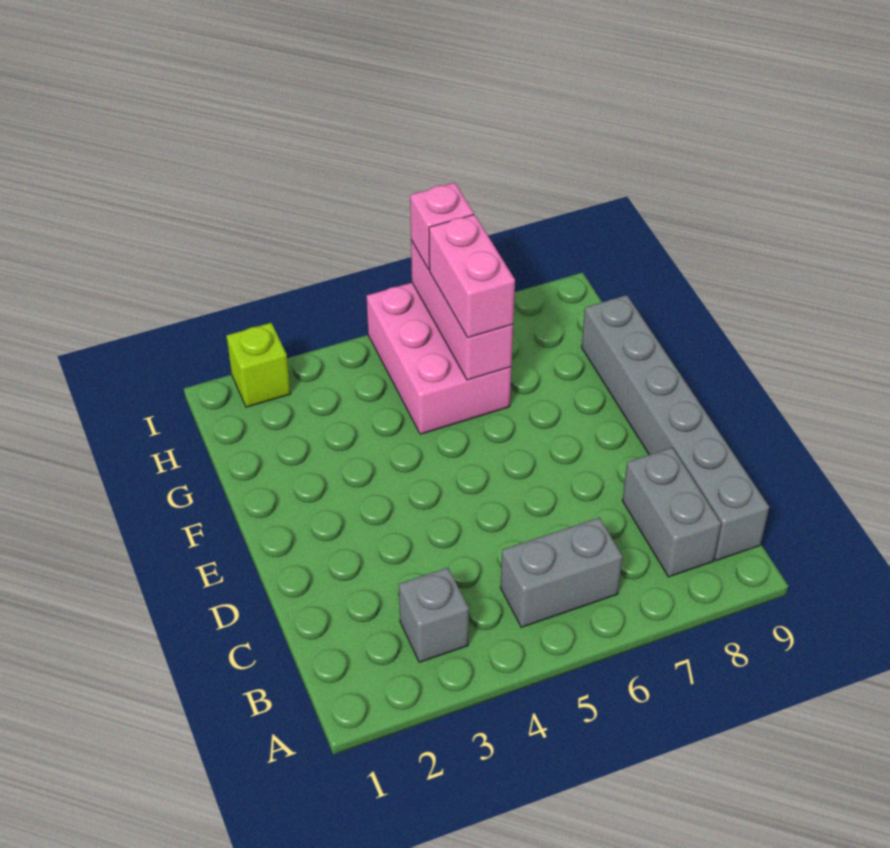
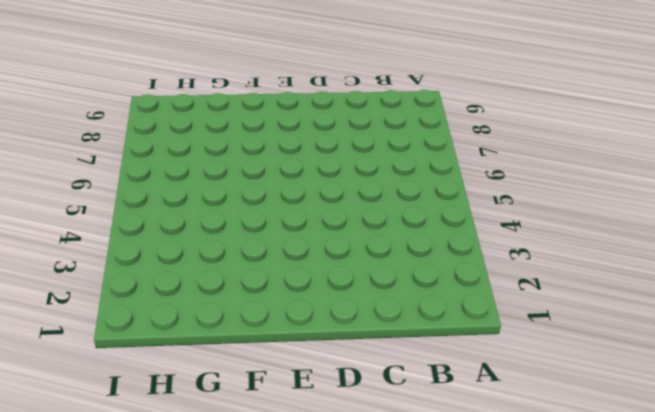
none -> grey 1x1 brick [399,568,469,662]
none -> grey 1x2 brick [501,518,623,627]

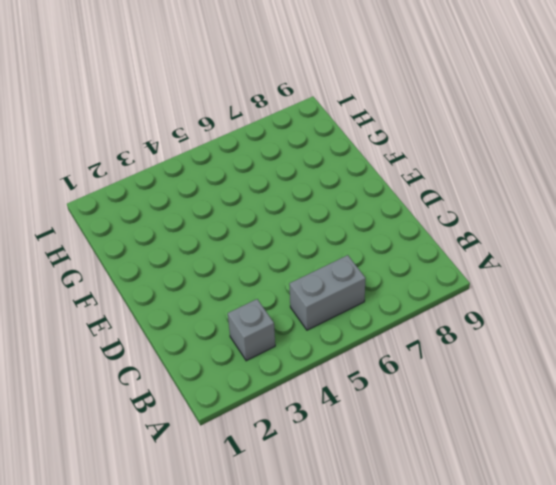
none -> grey 1x2 brick [623,447,721,577]
none -> grey 1x6 brick [582,295,769,561]

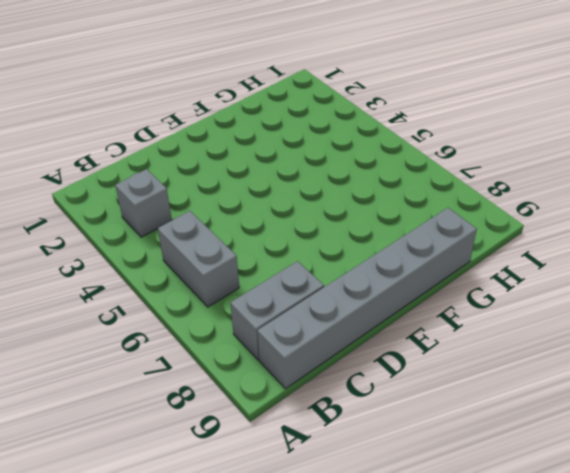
none -> pink 2x3 brick [367,283,511,434]
none -> lime 1x1 brick [227,323,291,407]

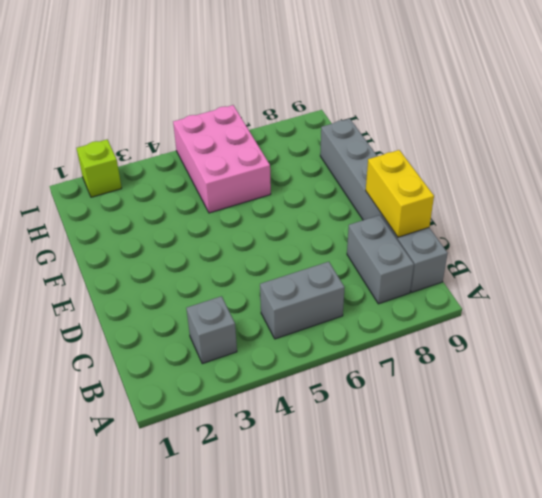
yellow 1x2 brick [366,150,434,237] -> none
none -> pink 1x3 brick [411,240,513,380]
none -> pink 1x2 brick [429,215,515,338]

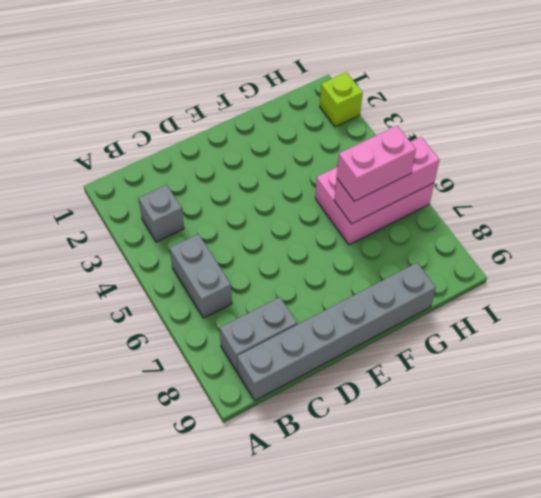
none -> pink 1x1 brick [410,183,474,270]

